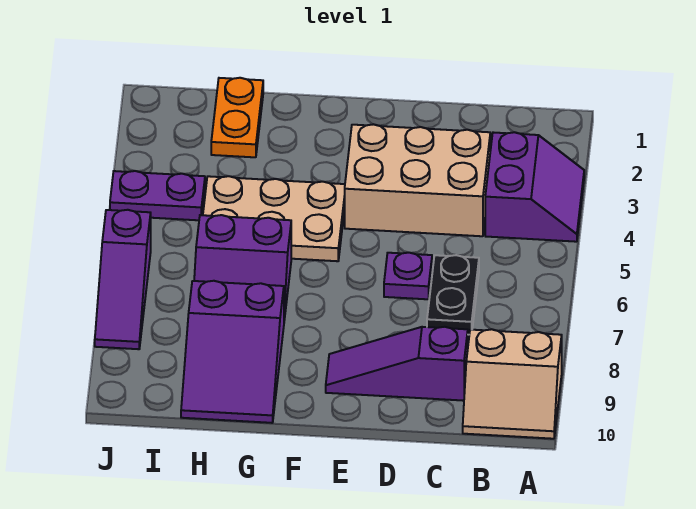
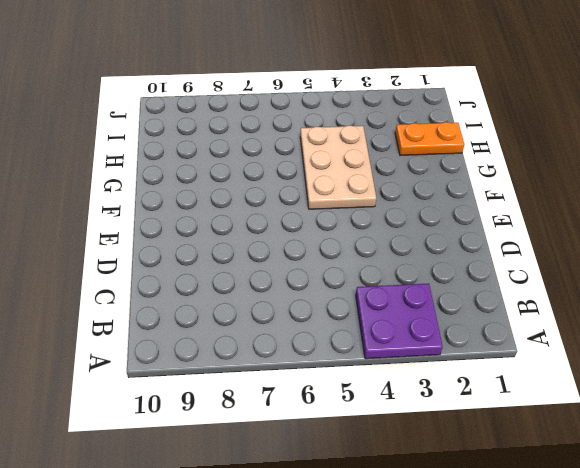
purple 2x2 plate [356,284,443,359] -> purple 2x2 slope [485,132,584,242]
none -> tan 2x2 slope [463,329,562,439]
none -> tan 2x3 brick [345,124,490,236]
none -> black 1x2 plate [427,255,479,335]

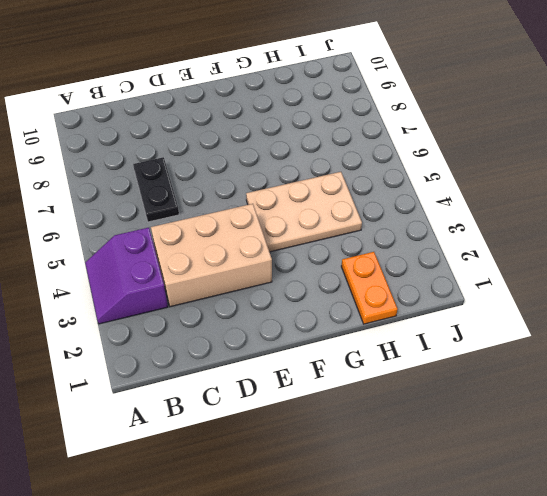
none -> tan 2x2 slope [463,329,562,439]
none -> purple 1x3 slope [326,327,468,401]
none -> purple 1x1 plate [384,253,432,299]

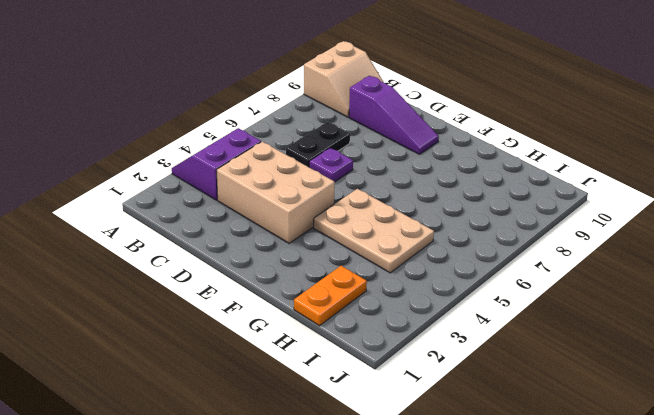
tan 2x2 slope [304,41,384,117] -> tan 2x2 slope turned to [463,329,562,439]
none -> purple 2x2 slope [194,215,291,320]
none -> purple 2x3 slope [181,281,284,423]
none -> purple 1x2 plate [110,171,205,220]

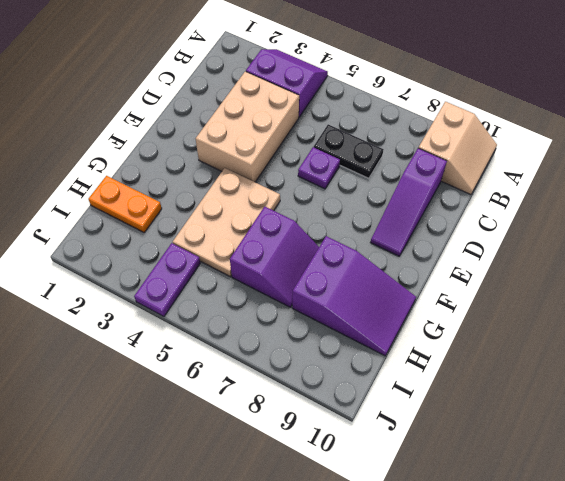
none -> purple 1x3 slope [95,210,151,349]

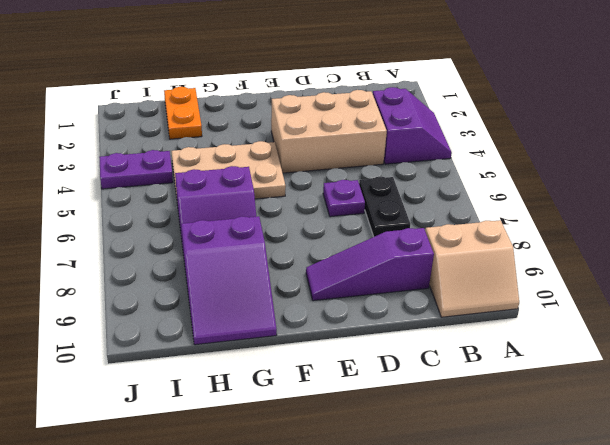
none -> purple 1x3 slope [95,210,151,349]

